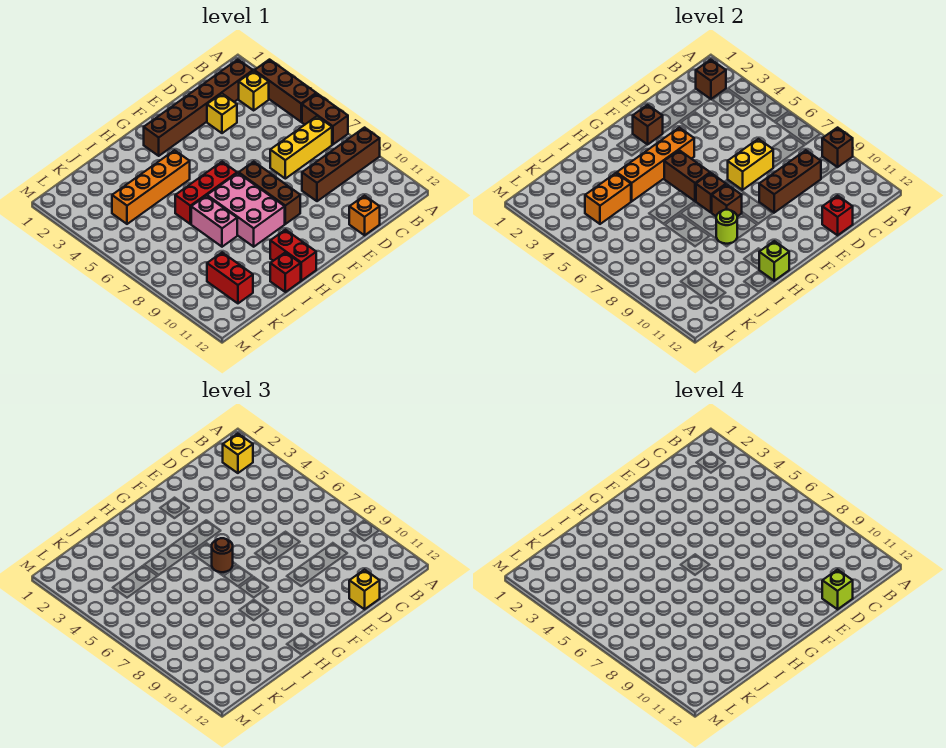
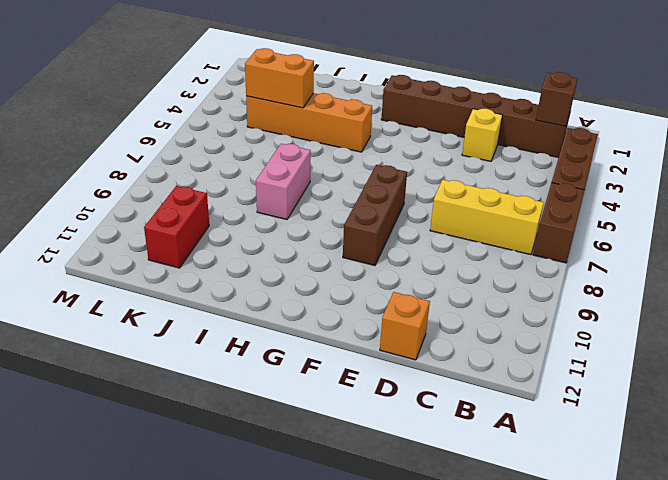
none -> brown 1x4 brick [302,128,380,201]
none -> yellow 1x1 brick [239,71,269,110]
none -> red 1x3 brick [175,162,237,224]
none -> pink 2x3 brick [207,173,285,247]

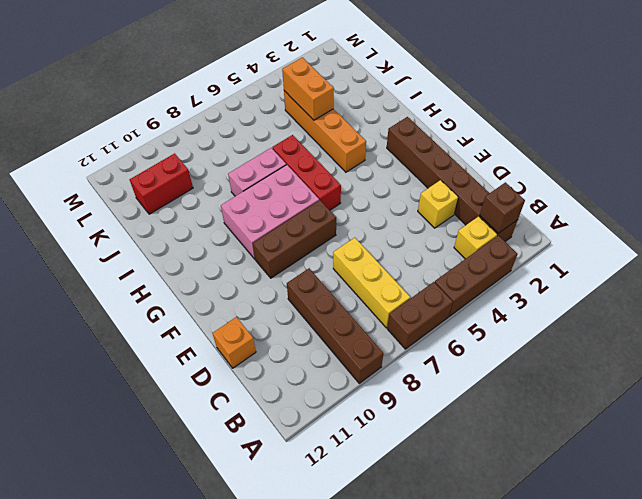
none -> red 1x2 brick [270,230,316,281]
none -> red 1x1 brick [270,252,301,292]
none -> brown 1x1 brick [822,128,853,167]
none -> brown 1x3 brick [759,150,821,213]

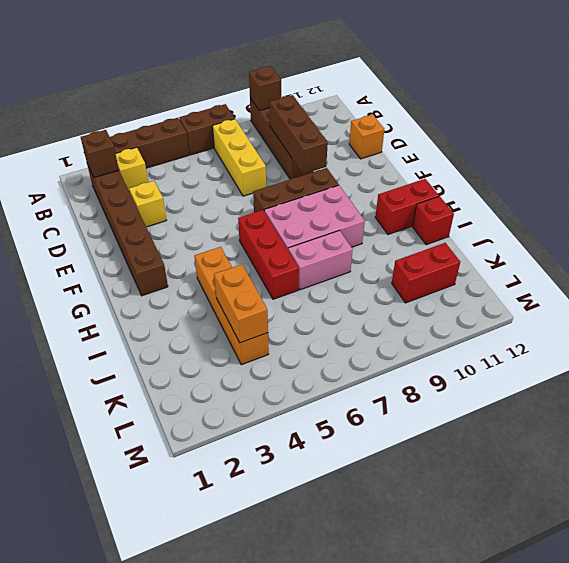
none -> yellow 1x2 brick [728,139,773,190]
none -> red 1x1 brick [822,196,853,235]
none -> brown 1x1 brick [633,105,663,145]
none -> orange 1x4 brick [617,128,694,201]

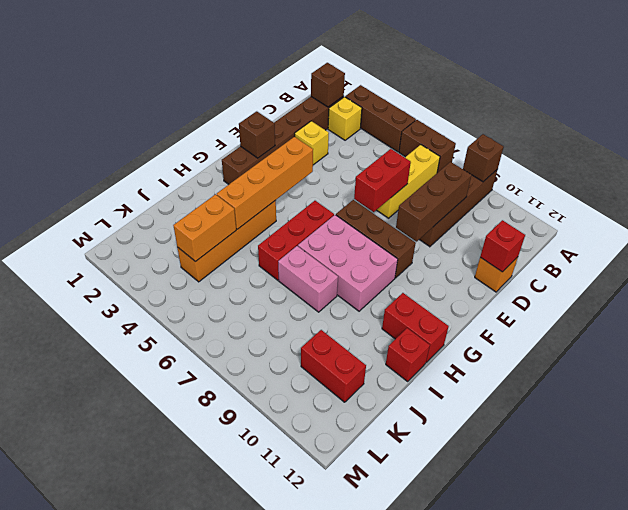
red 1x2 brick [354,149,411,212] -> yellow 1x2 brick [728,139,773,190]
none -> brown 1x2 brick [664,150,710,201]
none -> brown 1x1 brick [696,173,726,212]
none -> brown 1x1 brick [712,184,742,216]
none -> lime 1x1 round brick [716,210,737,244]

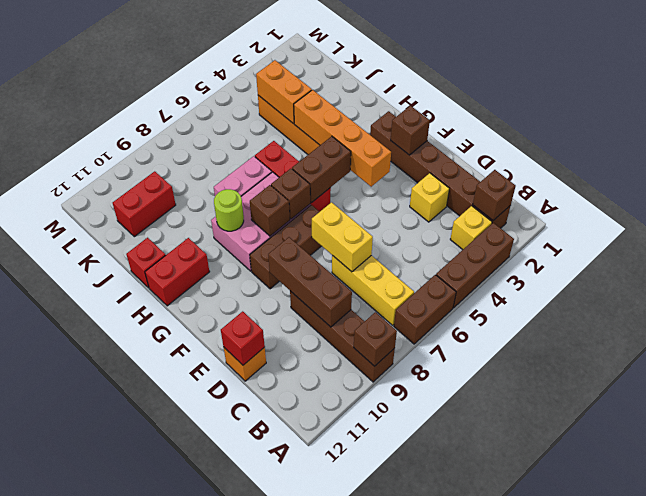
none -> lime 1x1 brick [759,241,789,281]
none -> yellow 1x1 brick [223,434,253,473]
none -> yellow 1x1 brick [349,570,380,609]
none -> brown 1x1 round brick [212,538,233,572]

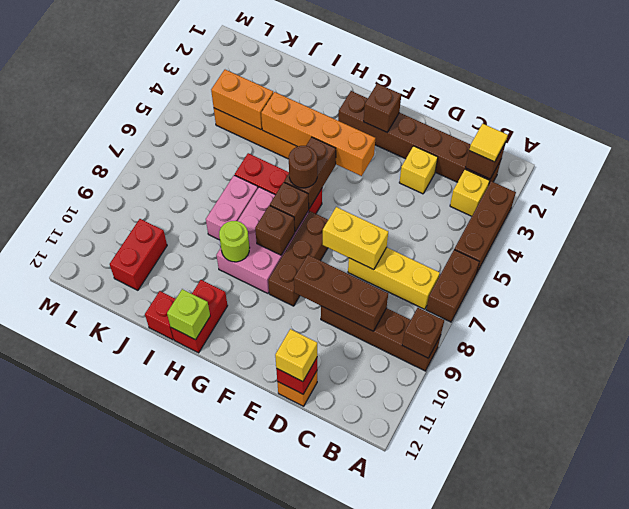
yellow 1x1 tile [469,124,508,162] -> yellow 1x1 brick [223,434,253,473]
none -> lime 1x1 brick [822,570,853,609]

